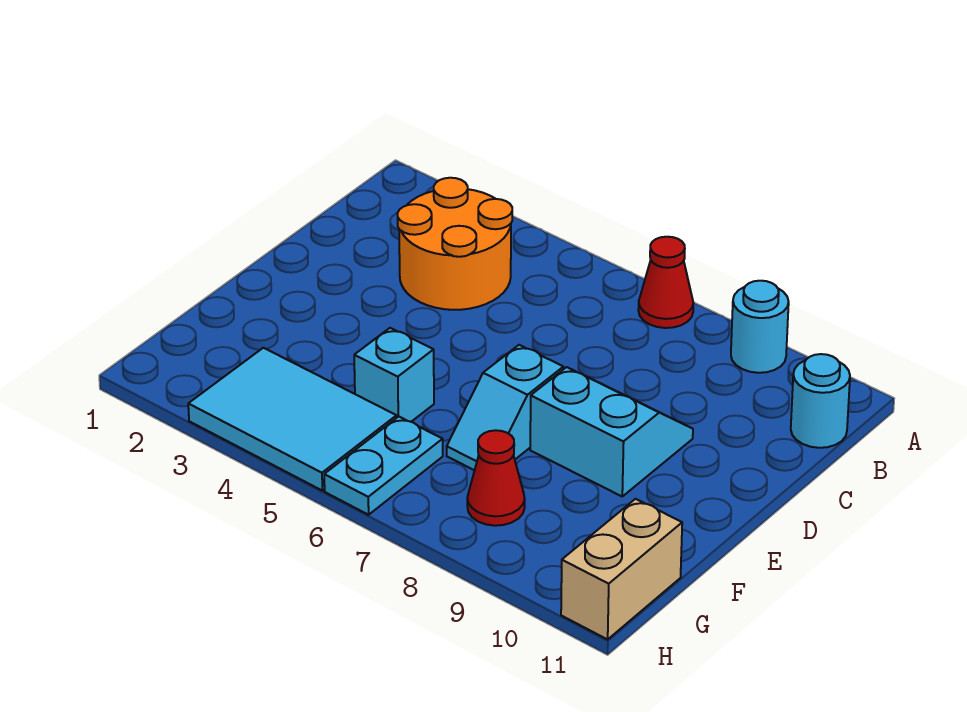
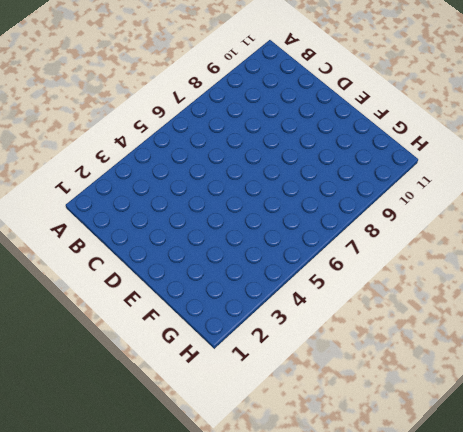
none -> red 1x1 cone [638,237,693,328]
none -> cyan 1x1 round brick [731,281,789,373]

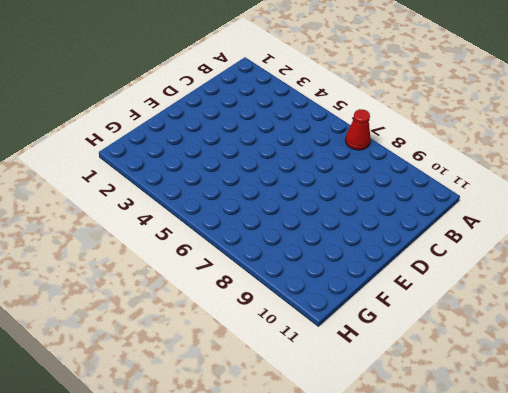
none -> cyan 1x1 round brick [731,281,789,373]
none -> orange 2x2 round brick [397,178,512,310]

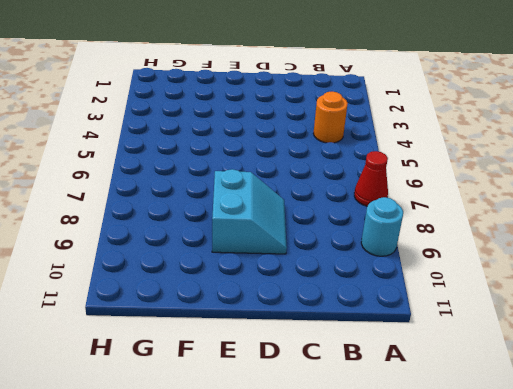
orange 1x1 round brick [313,91,348,143] -> orange 2x2 round brick [397,178,512,310]
none -> cyan 1x1 round brick [791,354,850,448]
none -> cyan 1x2 slope [447,345,563,470]

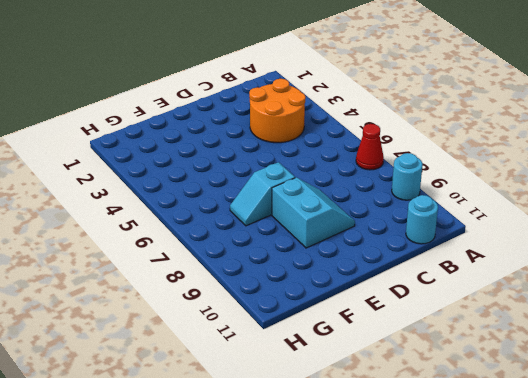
none -> cyan 1x1 brick [354,328,434,422]
none -> cyan 2x3 tile [188,348,397,491]

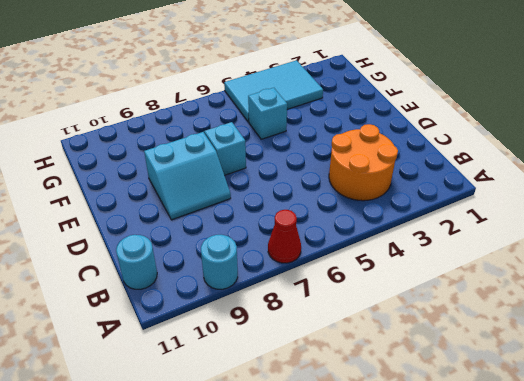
none -> cyan 1x2 plate [324,416,443,515]
none -> red 1x1 cone [467,430,525,526]

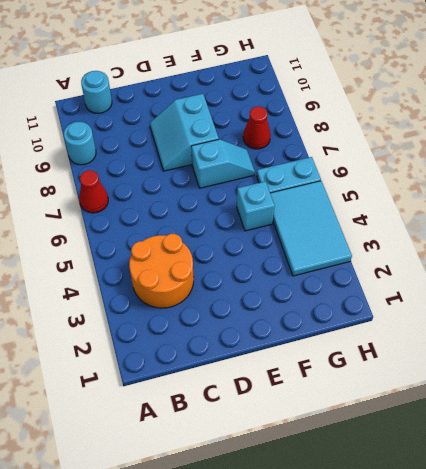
none -> tan 1x2 brick [561,499,682,639]

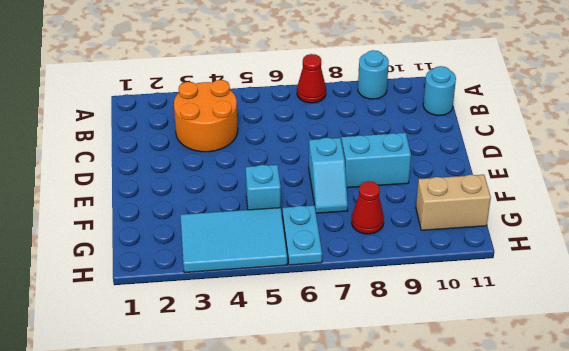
tan 1x2 brick [416,175,491,230] -> tan 1x2 brick turned to [561,499,682,639]

